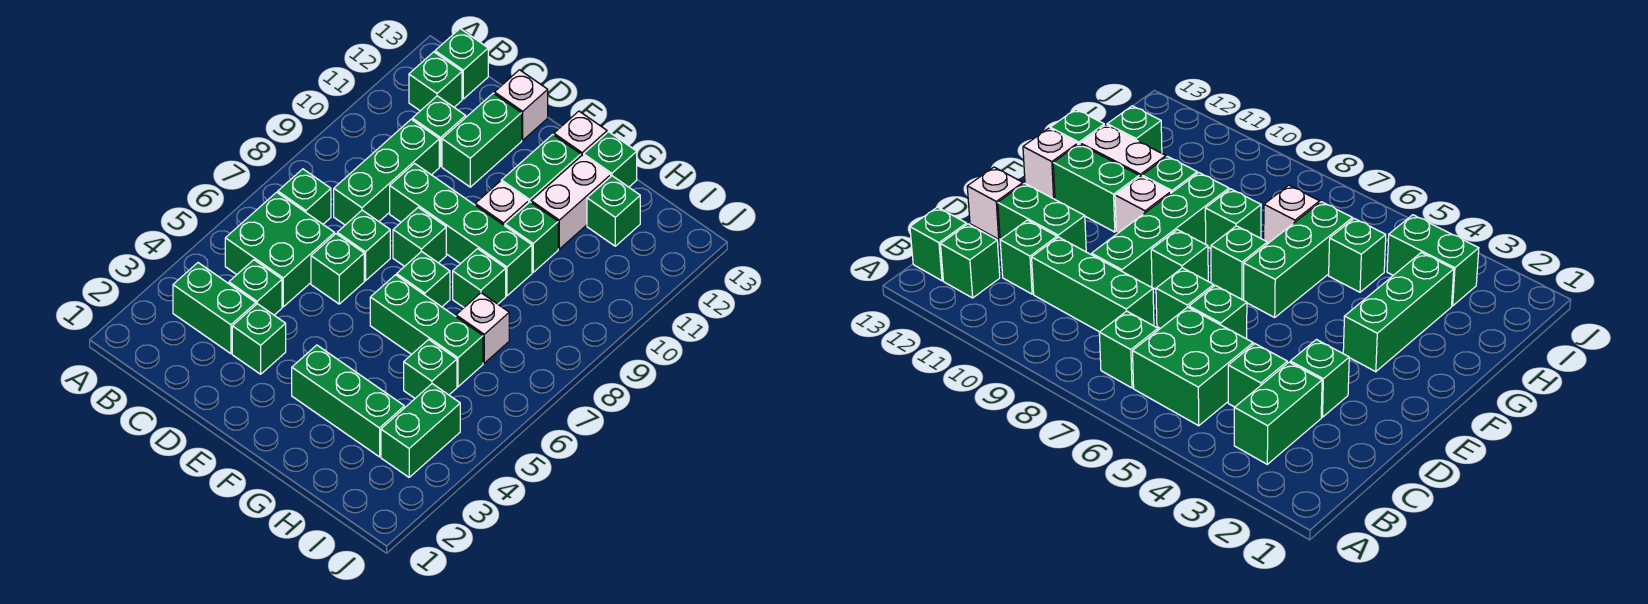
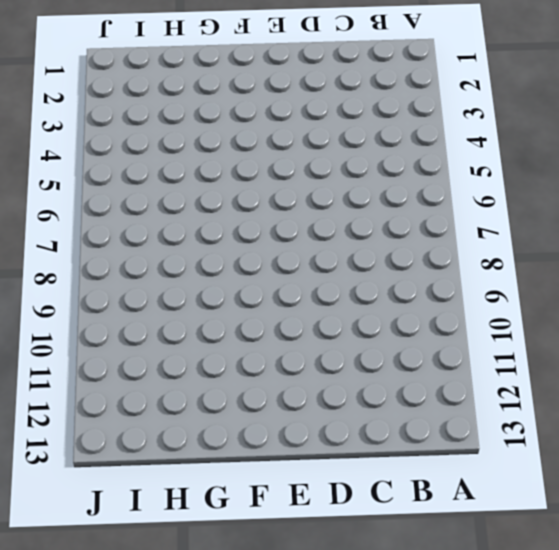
none -> green 1x2 brick [173,263,256,354]
none -> green 2x2 brick [225,192,335,307]
none -> green 1x1 brick [278,169,331,224]

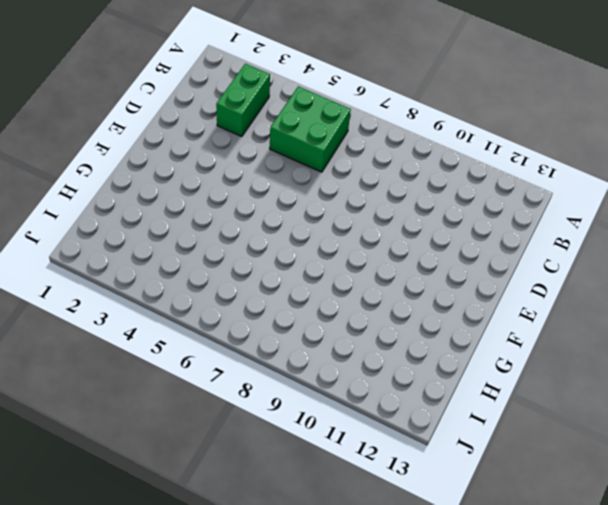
none -> green 1x1 brick [278,169,331,224]
none -> green 1x1 brick [409,52,462,111]
none -> green 1x1 brick [435,29,488,99]

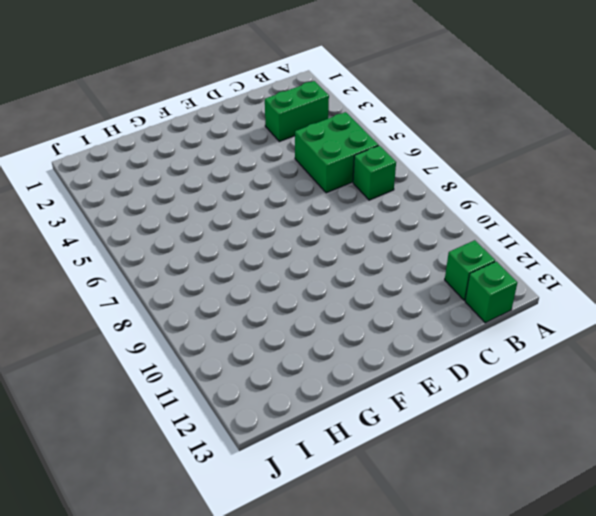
none -> green 1x1 brick [229,260,282,315]
none -> green 1x3 brick [334,119,439,225]
none -> green 1x1 brick [412,96,466,166]

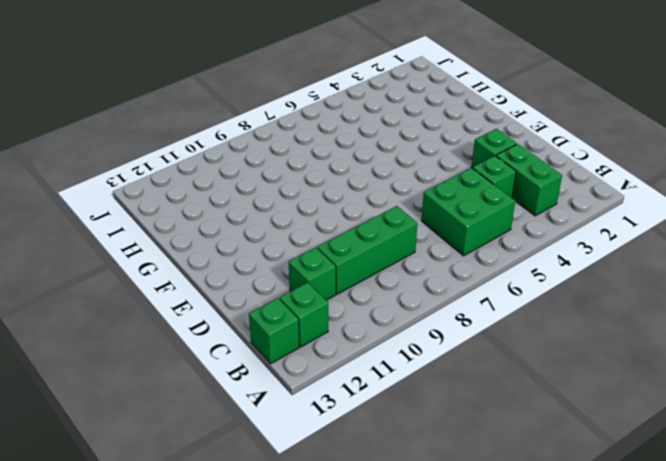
none -> green 1x1 brick [278,169,331,224]
none -> green 1x1 brick [311,234,364,304]
none -> green 1x1 brick [337,210,390,281]

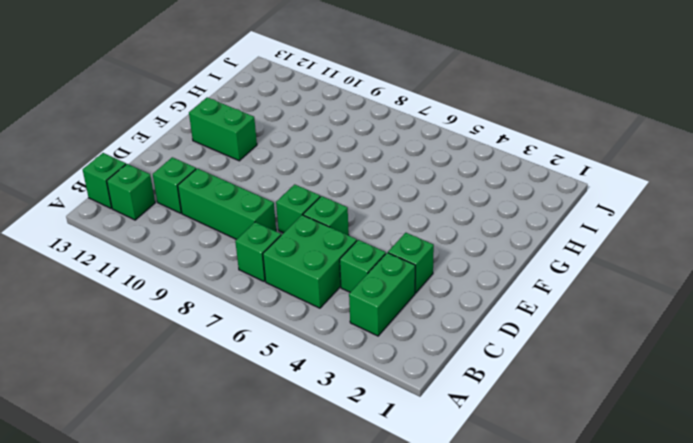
none -> green 1x4 brick [390,163,532,296]
none -> green 1x2 brick [442,93,522,187]
none -> white 1x1 brick [494,70,548,140]

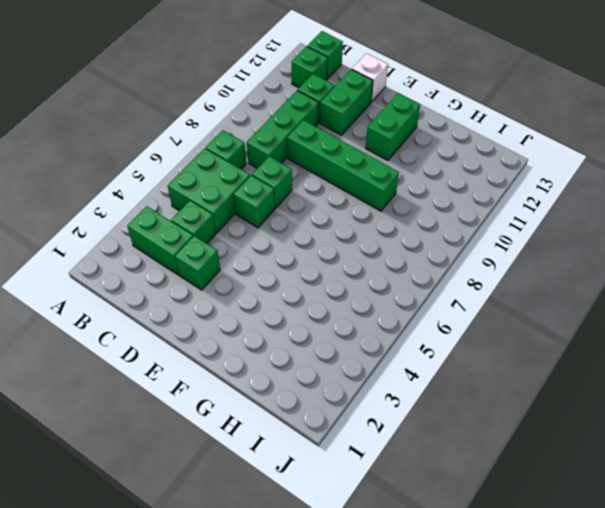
none -> green 1x1 brick [393,208,446,266]
none -> green 1x3 brick [292,345,404,457]
none -> green 1x3 brick [370,275,483,387]

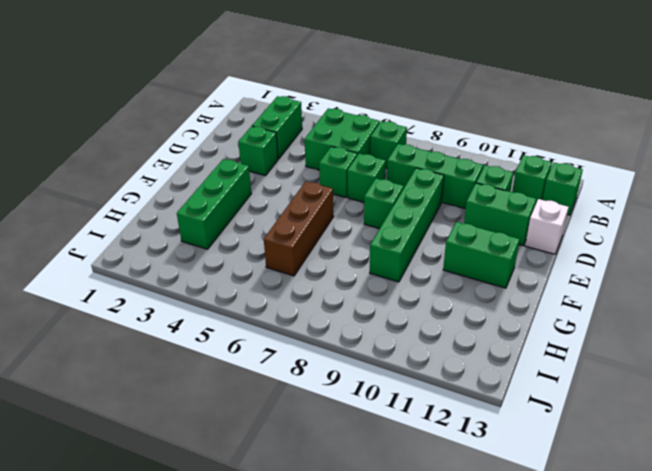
brown 1x3 brick [264,181,334,276] -> green 1x3 brick [370,275,483,387]
none -> green 1x1 brick [229,260,282,315]
none -> green 1x1 brick [397,251,450,307]
none -> white 1x1 brick [475,181,529,226]

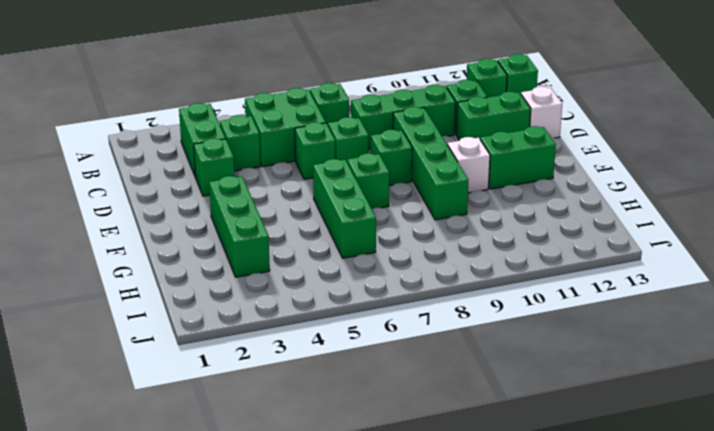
none -> white 1x1 brick [554,111,607,156]
none -> green 1x1 brick [453,249,506,307]
none -> green 1x1 brick [505,202,558,272]

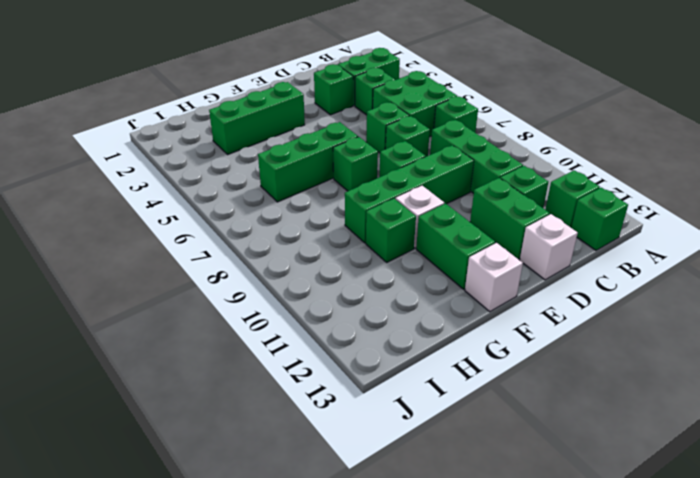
none -> green 1x1 brick [453,249,506,307]
none -> white 1x2 brick [531,155,611,249]
none -> green 1x1 brick [584,132,637,187]

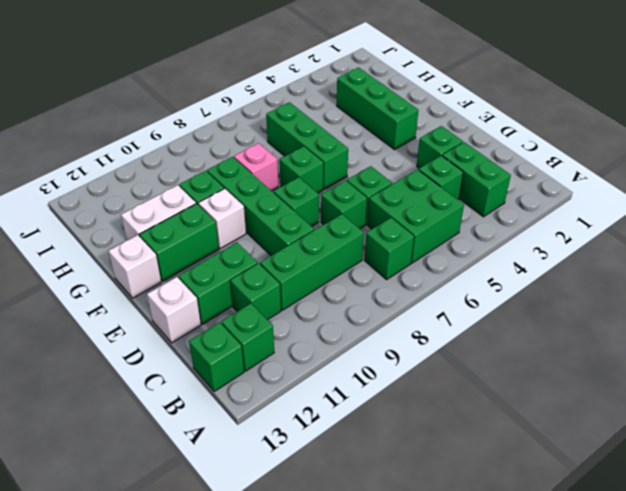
pink 1x1 brick [234,143,278,191] -> green 1x1 brick [453,249,506,307]
none -> green 1x1 brick [584,132,637,187]
none -> green 1x1 brick [404,340,457,398]
none -> white 1x1 brick [456,293,509,363]

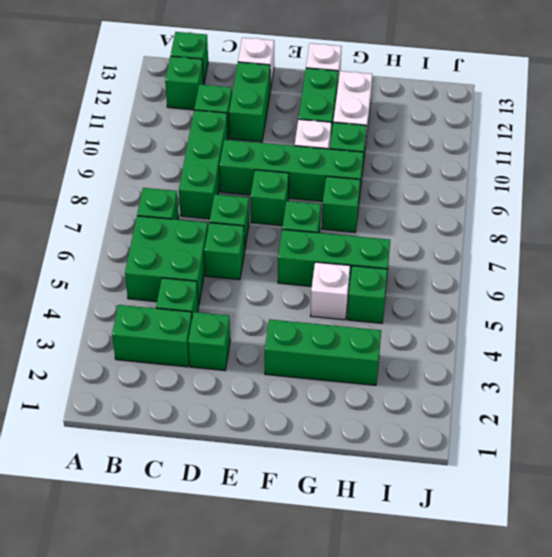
white 1x1 brick [310,262,350,320] -> white 1x1 brick moved to [456,293,509,363]
none -> green 1x1 brick [584,132,637,187]
none -> green 1x1 brick [587,176,640,246]
none -> green 1x2 brick [381,384,460,477]

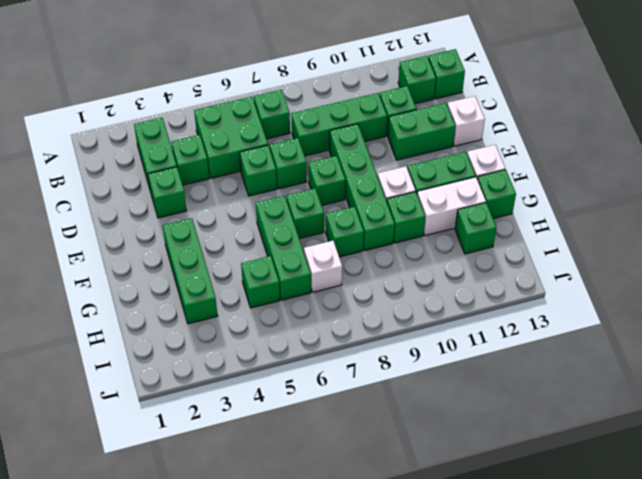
none -> green 1x2 brick [381,384,460,477]

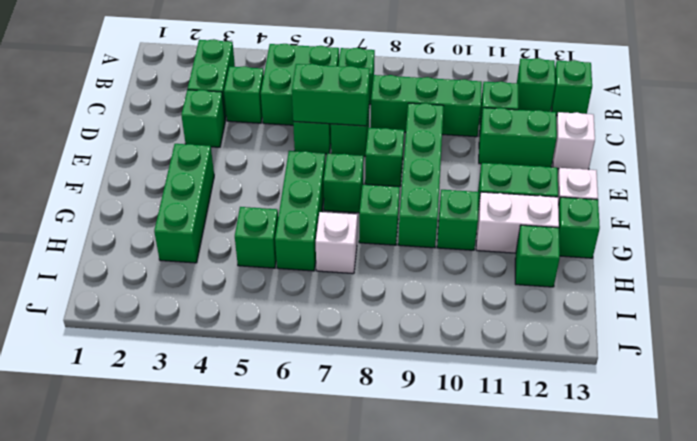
green 1x2 brick [292,64,370,126] -> green 1x2 brick moved to [381,384,460,477]
none -> white 1x1 brick [475,181,529,226]

